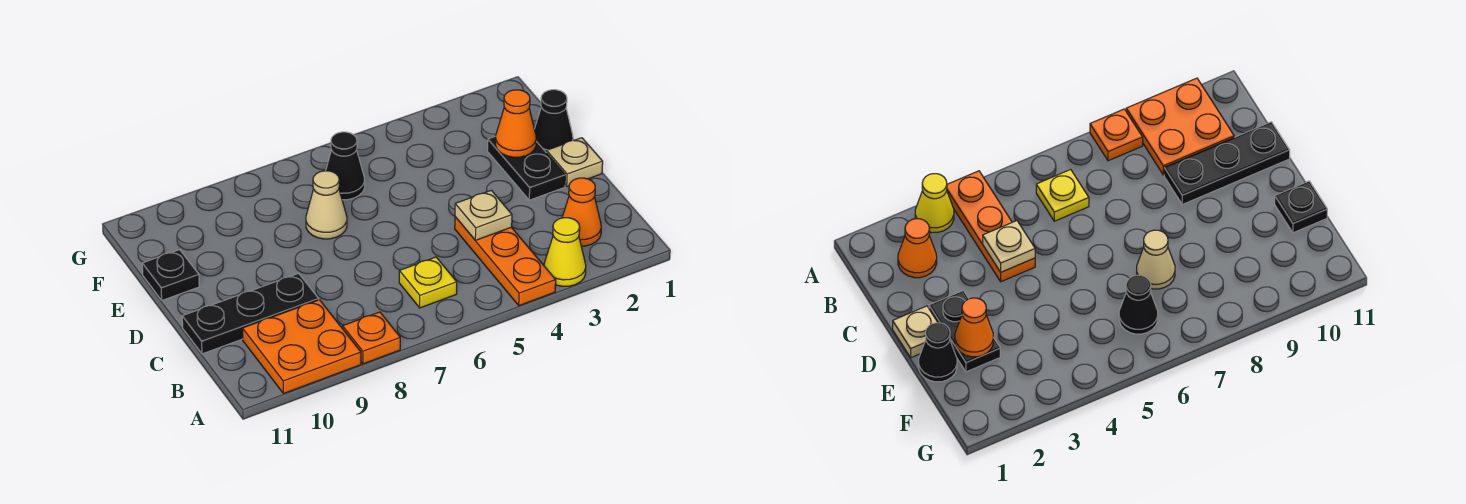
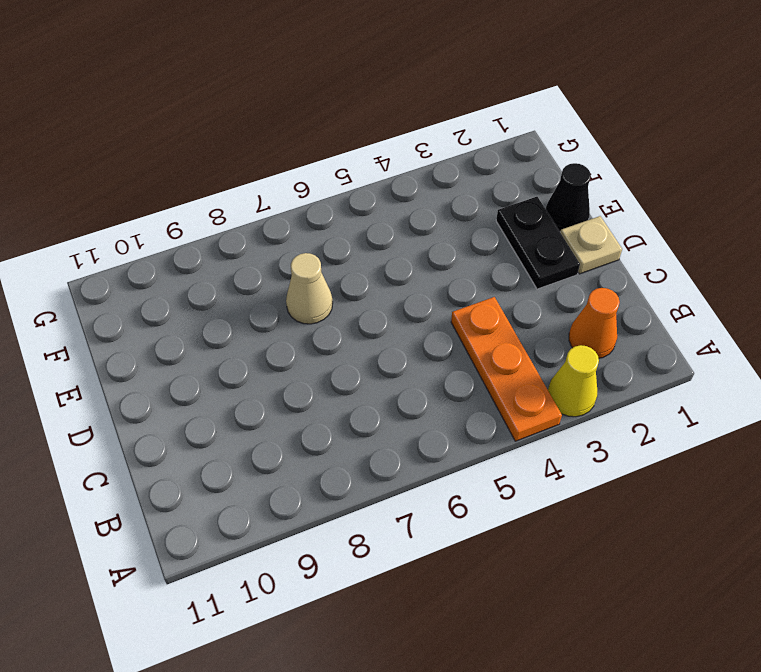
none -> orange 1x1 plate [343,312,400,364]
none -> orange 2x2 plate [242,300,361,394]
none -> yellow 1x1 plate [399,257,457,308]

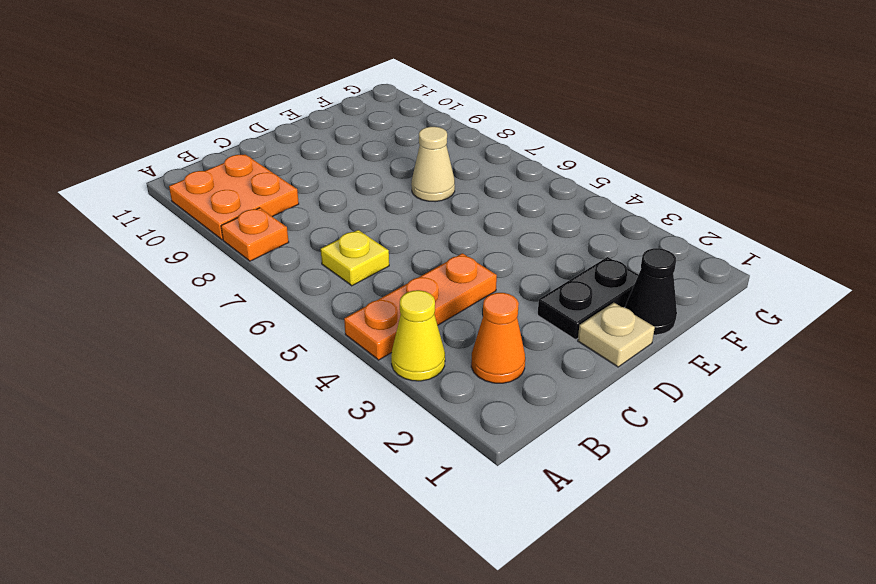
none -> black 1x3 plate [182,273,319,354]
none -> black 1x1 plate [142,250,199,300]
none -> black 1x1 cone [326,132,365,200]

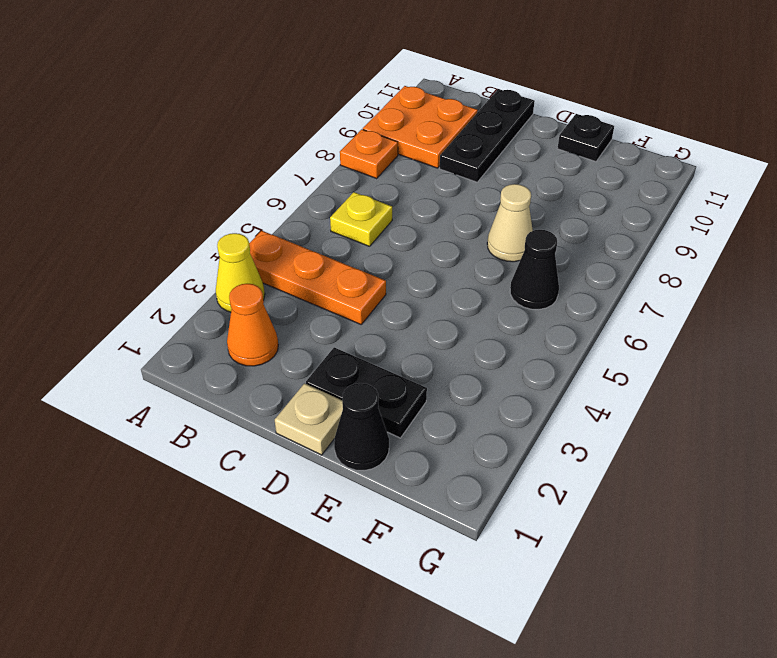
none -> tan 1x1 plate [455,190,512,240]
none -> orange 1x1 cone [495,90,536,157]

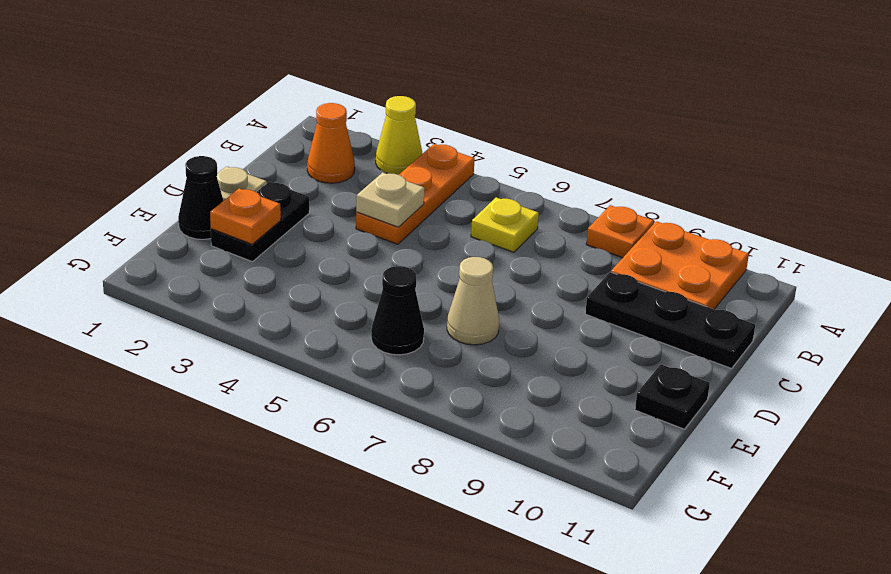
orange 1x1 plate [210,188,281,244] -> orange 1x1 cone [495,90,536,157]

